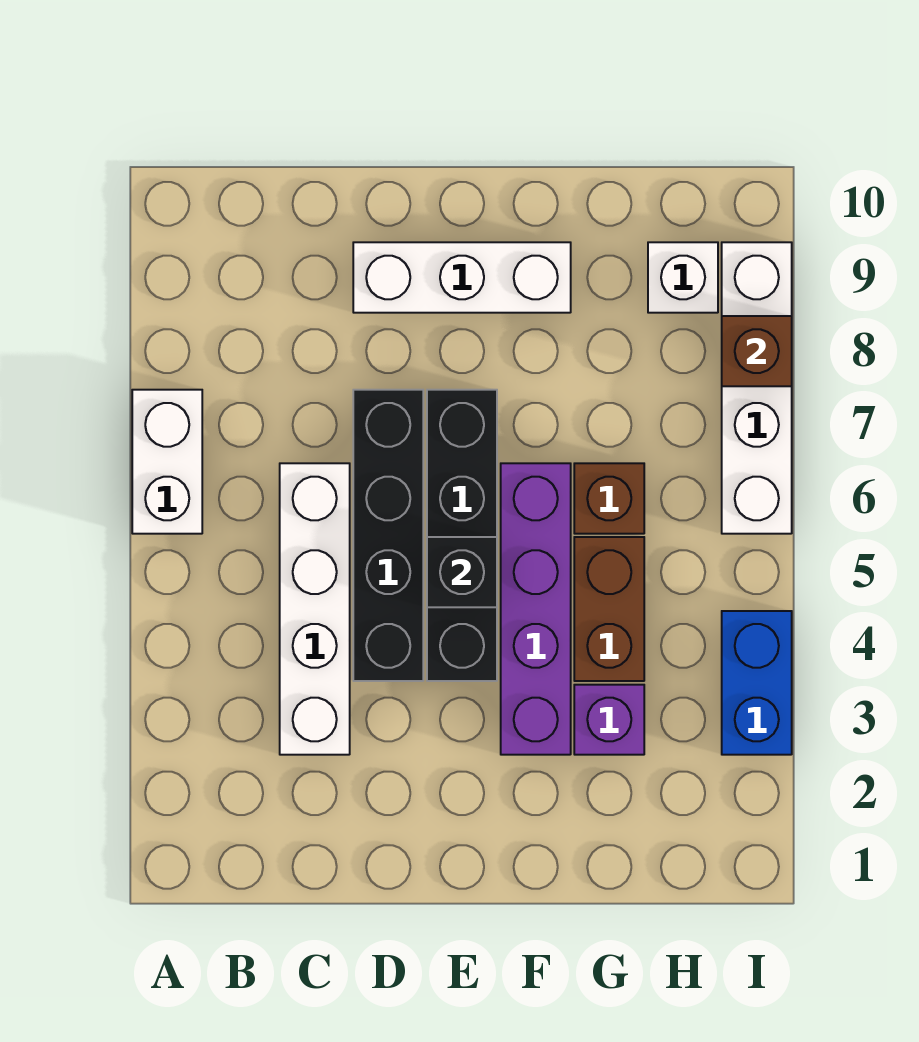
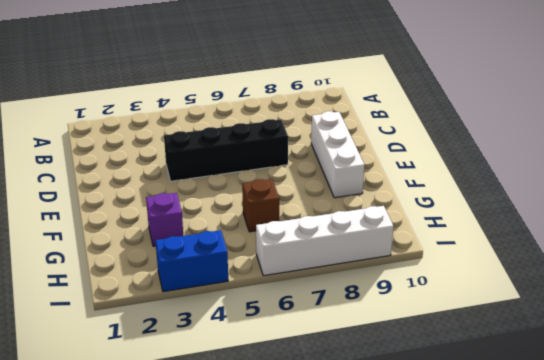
none -> white 1x2 brick [132,390,202,534]
none -> white 1x4 brick [280,463,350,755]
none -> black 1x4 brick [427,390,497,681]

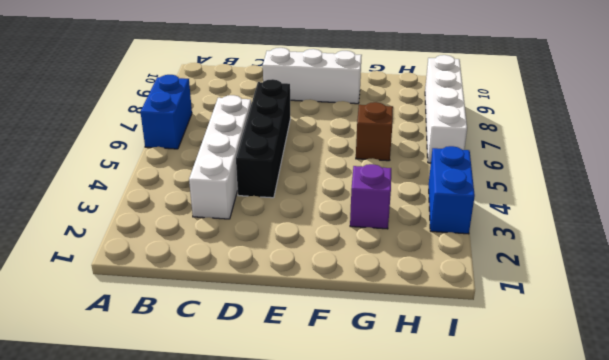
blue 1x2 brick [140,75,192,149] -> white 1x2 brick [132,390,202,534]
none -> black 1x4 brick [427,390,497,681]
none -> purple 1x4 brick [501,463,571,755]
none -> brown 1x2 brick [574,537,644,681]

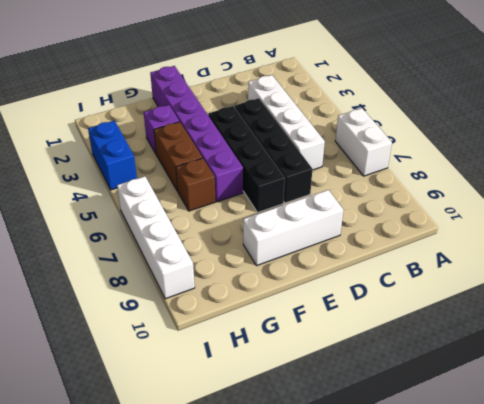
purple 1x6 brick [150,66,243,202] -> purple 1x4 brick [501,463,571,755]
none -> white 1x1 brick [648,242,718,313]
none -> black 1x1 brick [427,537,497,607]
none -> brown 1x1 brick [722,316,792,386]

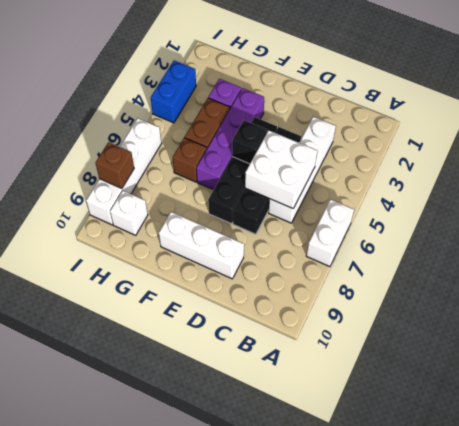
white 2x2 brick [245,130,317,208] -> none

